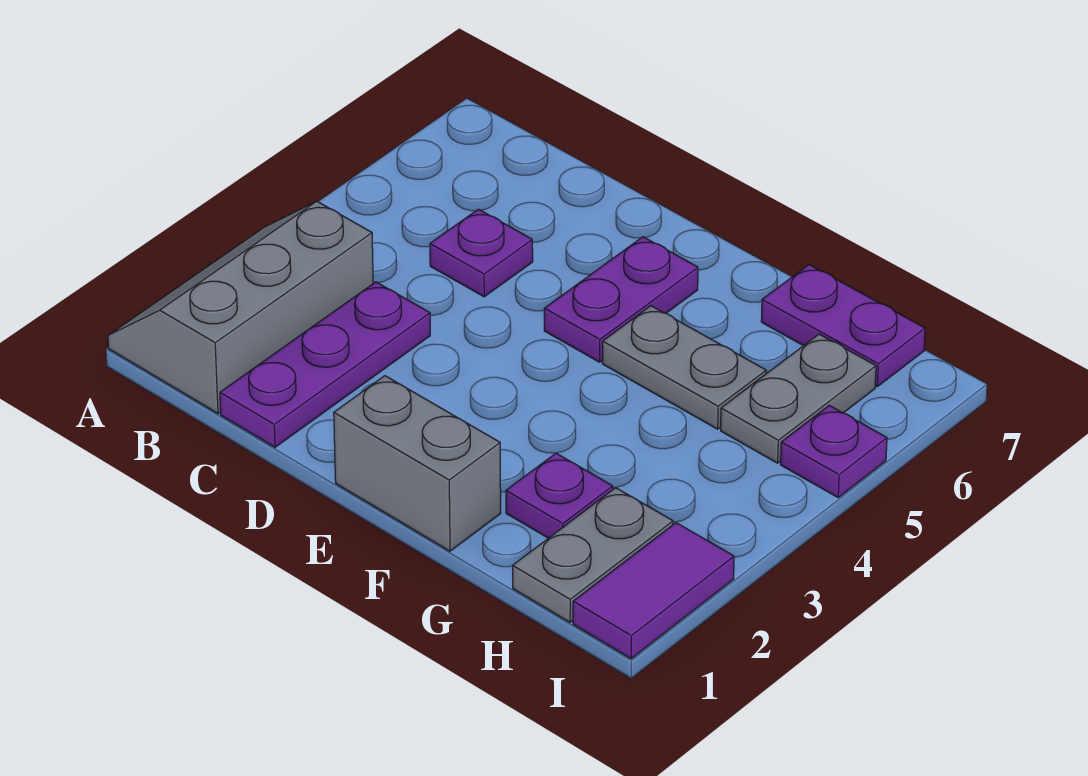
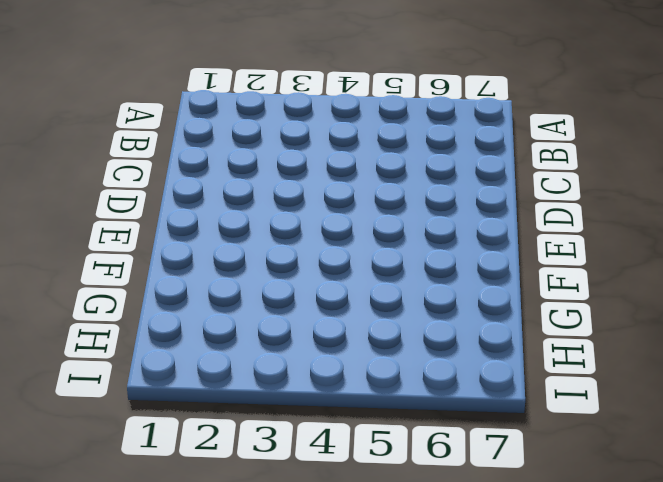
none -> grey 2x3 slope [108,201,373,413]
none -> purple 1x3 plate [220,282,430,447]
none -> purple 1x1 plate [430,209,533,297]

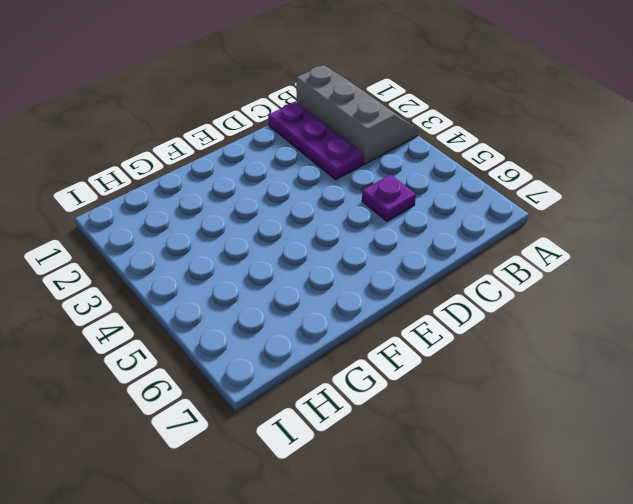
none -> grey 1x2 brick [334,376,501,551]
none -> purple 1x2 plate [544,237,698,362]
none -> grey 1x2 plate [602,306,766,429]

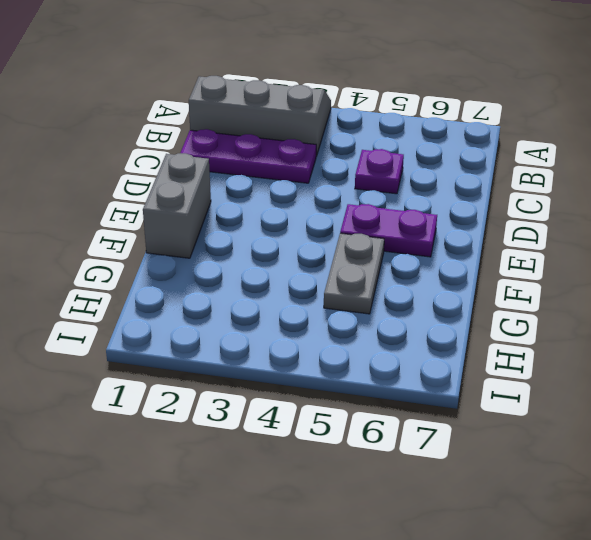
none -> purple 1x1 plate [506,453,613,538]
none -> purple 1x2 plate [761,265,925,387]
none -> grey 1x2 plate [513,488,673,622]

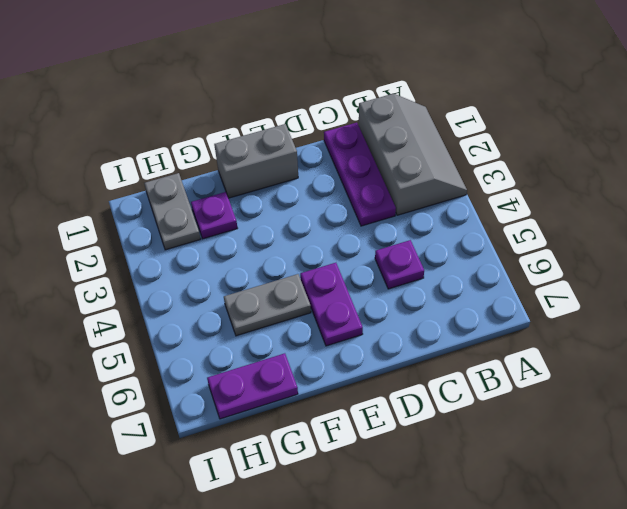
none -> grey 1x2 plate [721,334,876,463]
none -> purple 1x2 tile [573,523,734,659]
none -> purple 1x1 plate [781,405,887,497]

